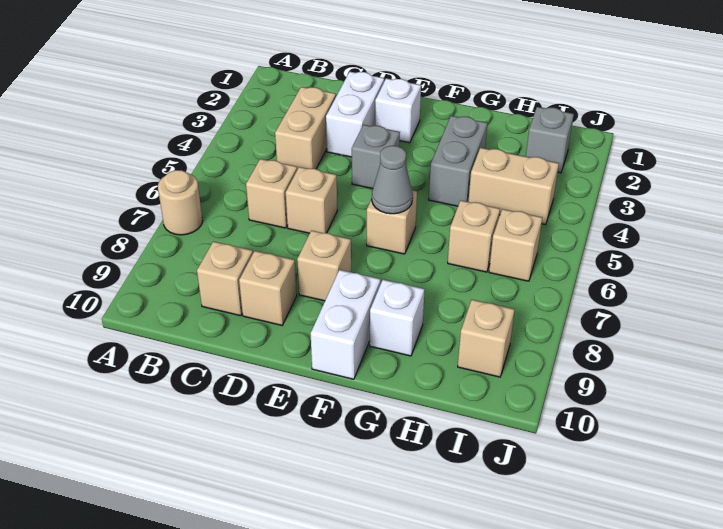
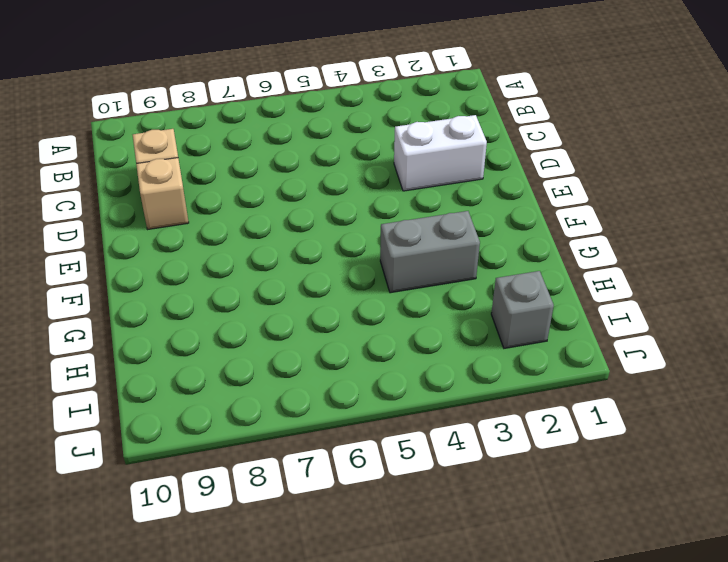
none -> tan 1x1 round brick [158,170,203,235]
none -> tan 1x2 brick [275,87,336,169]
none -> tan 1x1 brick [246,159,297,228]

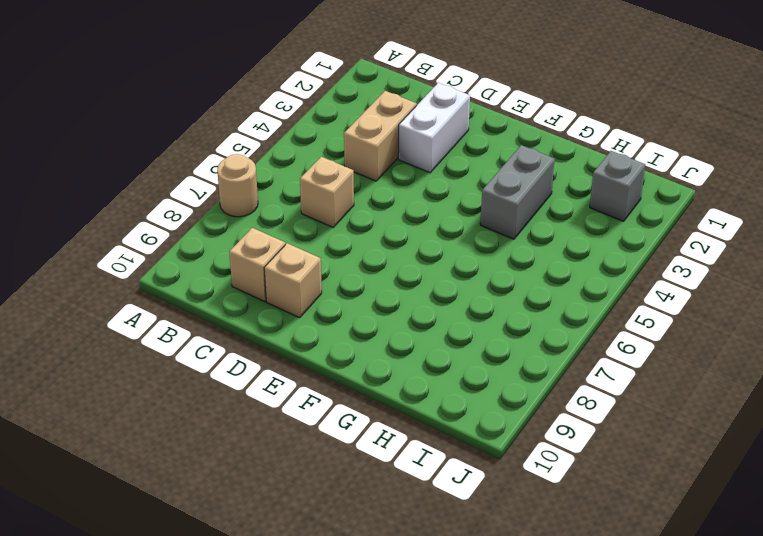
none -> tan 1x1 brick [286,167,337,233]
none -> white 1x1 brick [375,78,421,143]
none -> grey 1x1 brick [352,125,400,189]

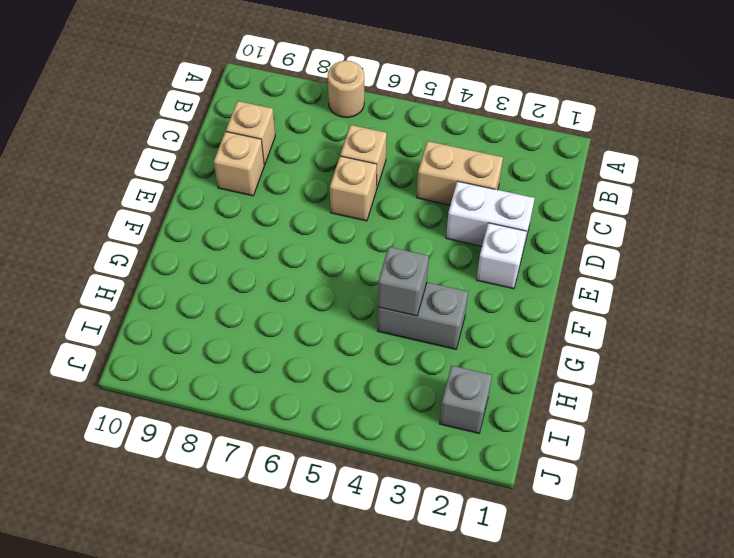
grey 1x1 brick [378,247,429,316] -> grey 1x1 brick moved to [352,125,400,189]
none -> tan 1x1 brick [297,231,351,301]
none -> tan 1x1 brick [367,190,417,254]
none -> white 1x2 brick [311,270,381,379]

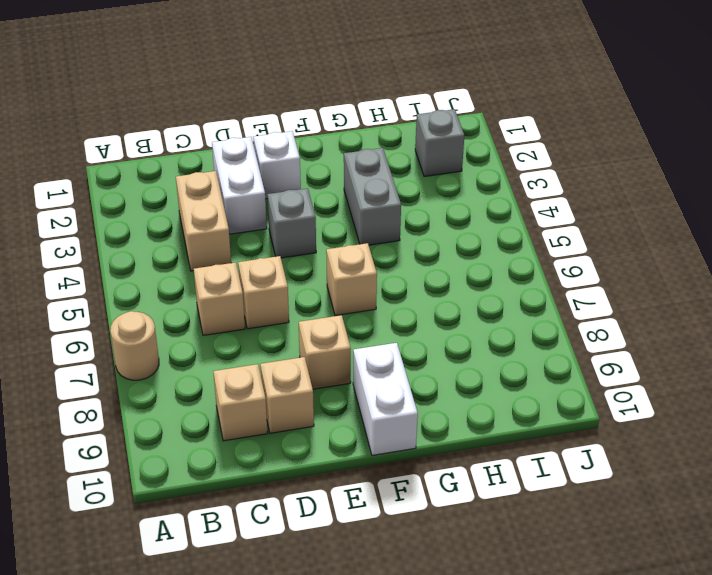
none -> white 1x1 brick [370,280,425,356]
none -> tan 1x2 brick [468,148,559,225]
none -> tan 1x1 brick [448,200,500,272]

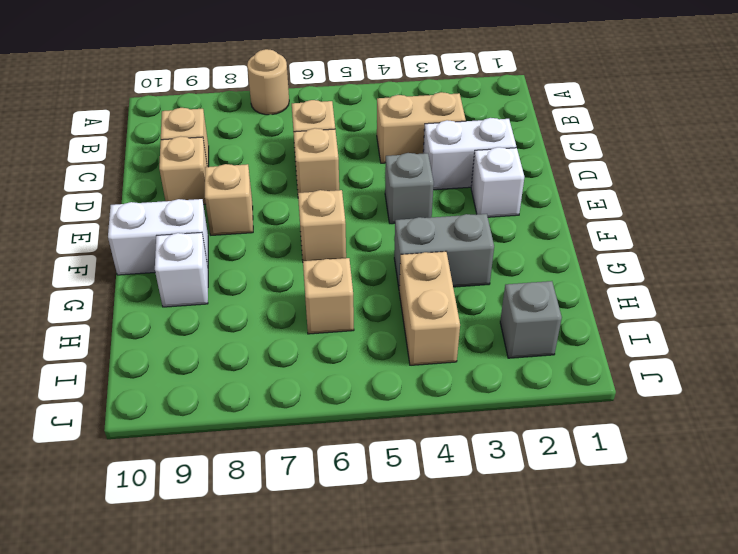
none -> tan 1x1 brick [489,209,542,281]
none -> tan 1x1 brick [458,300,515,377]
none -> grey 1x1 cone [372,146,413,214]

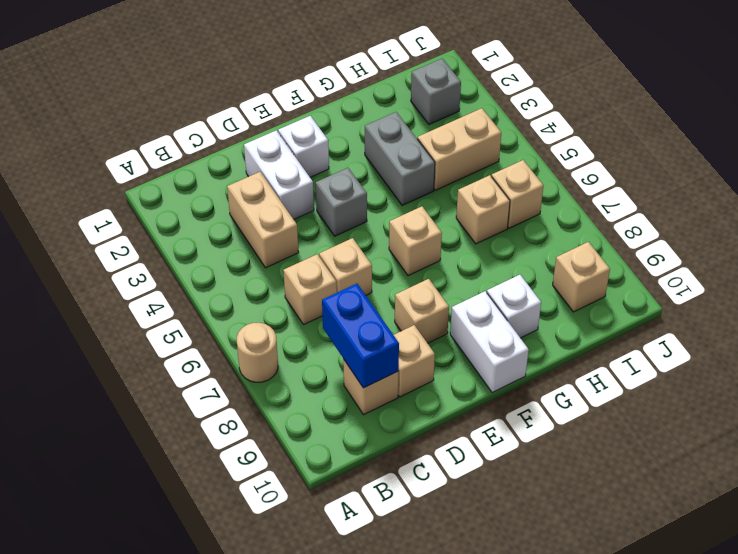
blue 1x2 brick [322,284,399,388] -> none
none -> grey 1x1 cone [372,146,413,214]

